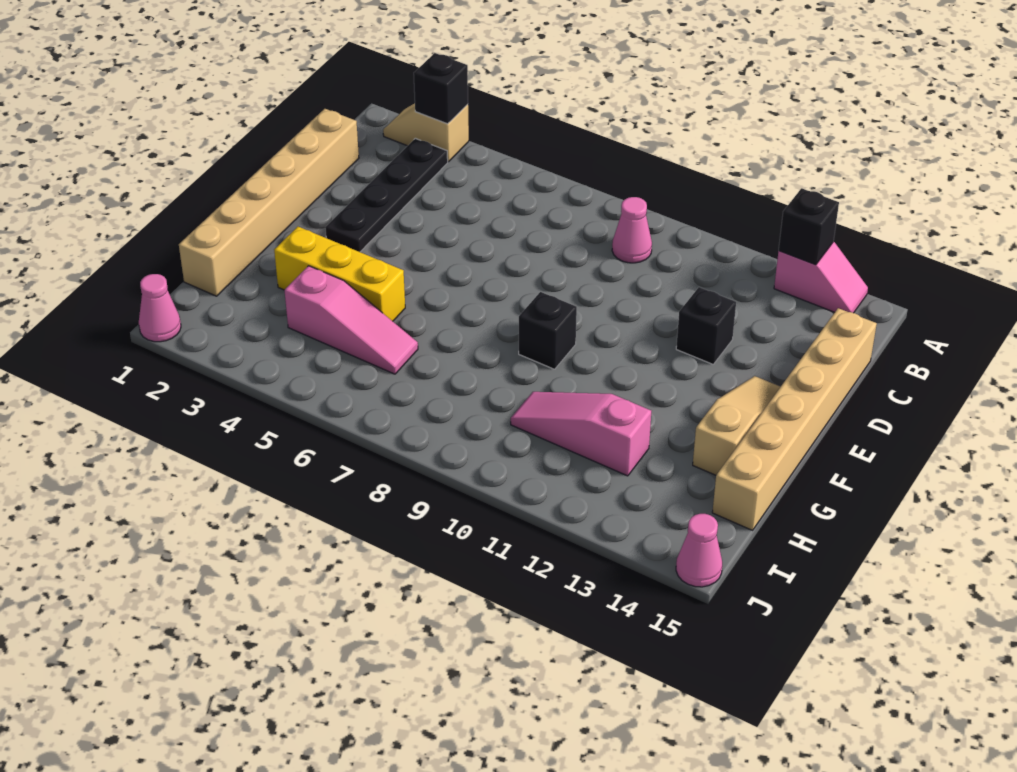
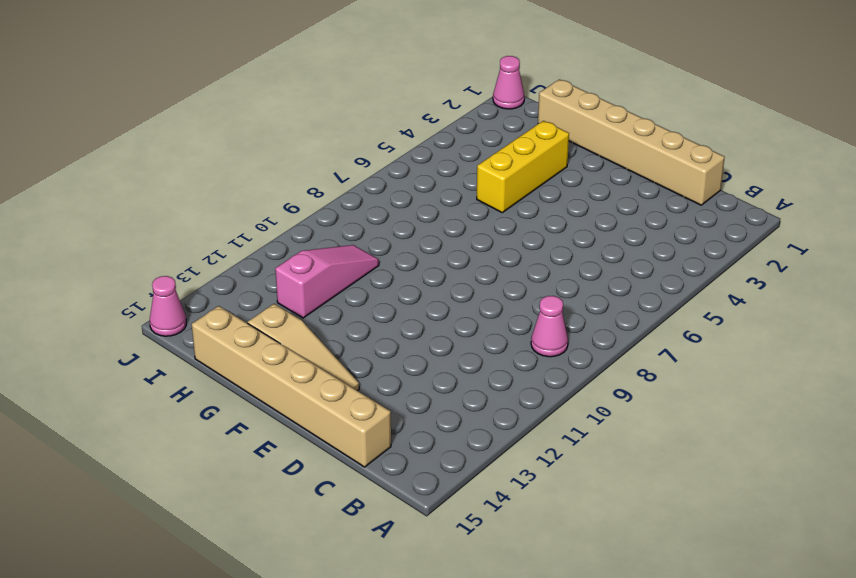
none -> tan 1x2 slope [383,104,469,162]
none -> pink 1x2 slope [774,242,868,313]
none -> black 1x4 plate [325,138,448,252]

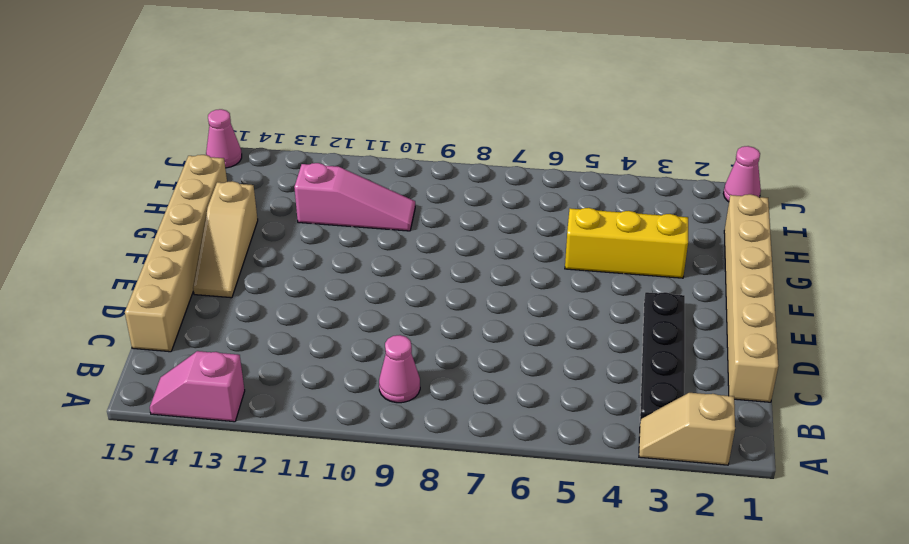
tan 1x2 slope [639,393,735,465] -> tan 1x2 slope turned to [383,104,469,162]
none -> black 1x1 brick [676,287,736,364]
none -> black 1x1 brick [519,292,577,369]
none -> pink 1x3 slope [284,266,418,374]

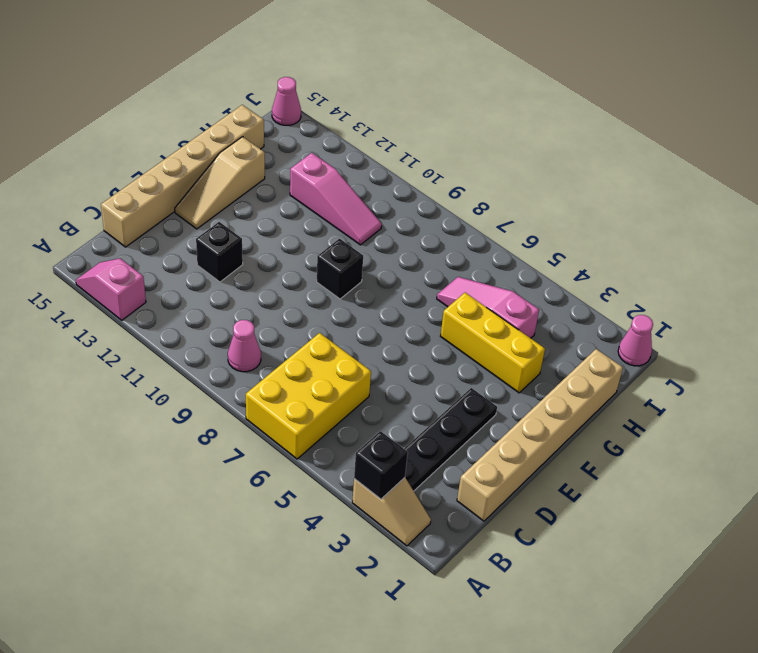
yellow 2x3 brick [246,333,371,459] -> none
none -> black 1x1 brick [779,188,839,265]

